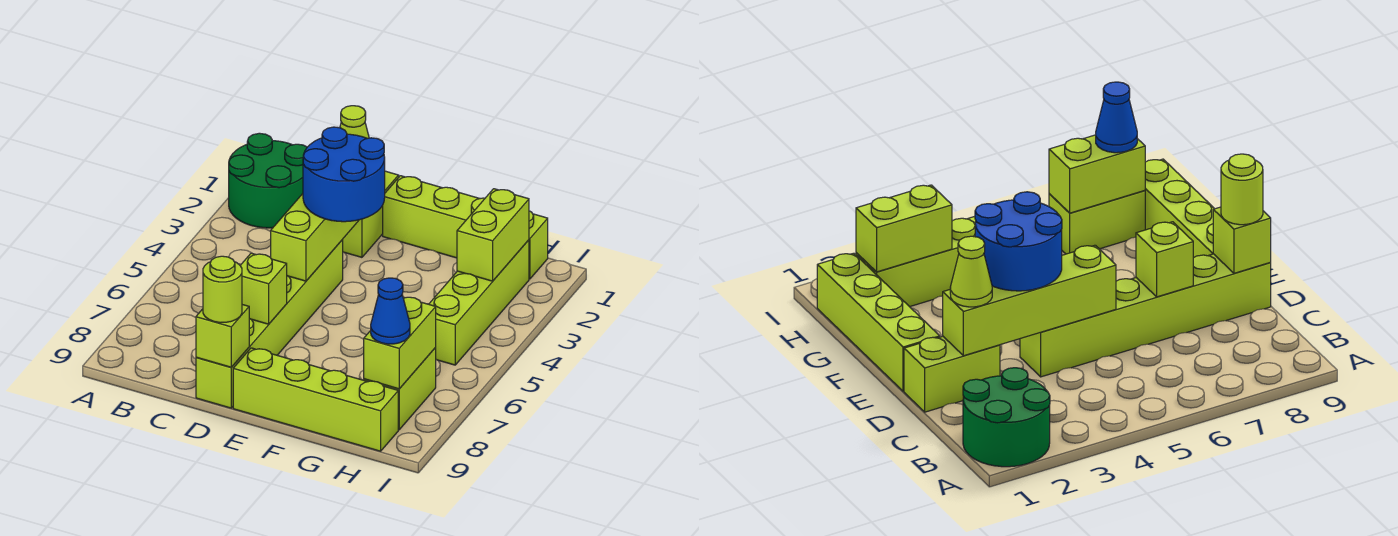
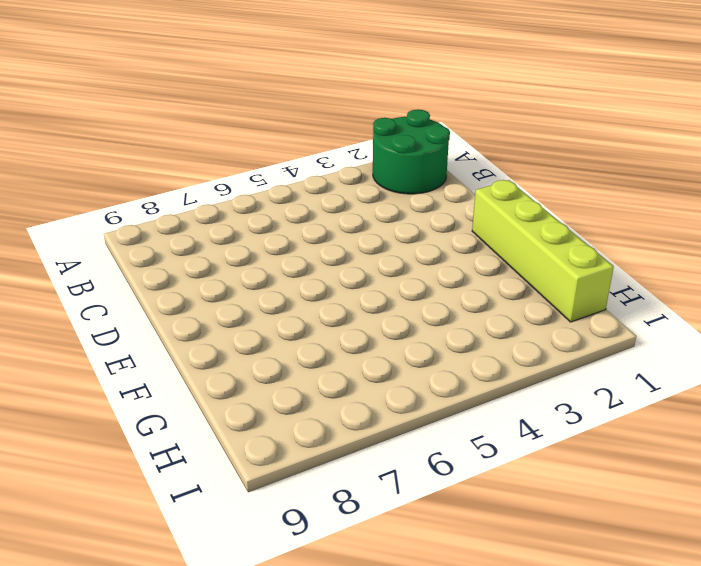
none -> lime 1x2 brick [342,171,399,257]
none -> lime 1x6 brick [196,240,343,408]
none -> lime 1x4 brick [233,348,398,451]

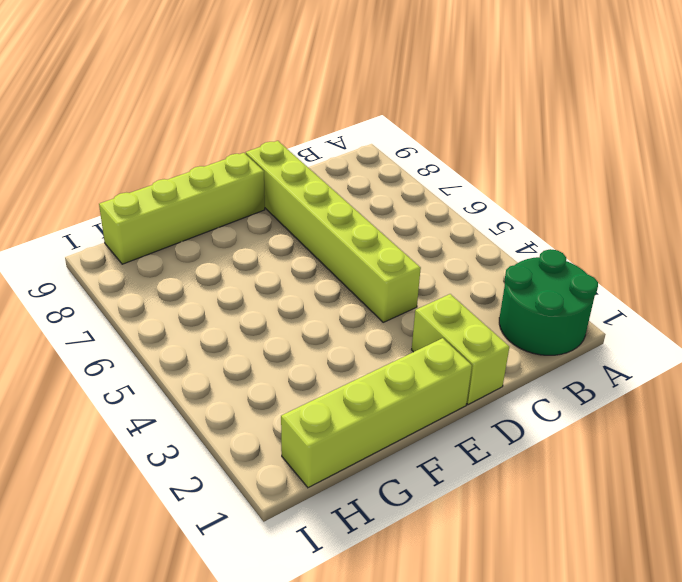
none -> lime 1x4 brick [429,240,529,365]
none -> lime 1x2 brick [364,348,436,430]
none -> lime 1x4 brick [271,194,359,281]

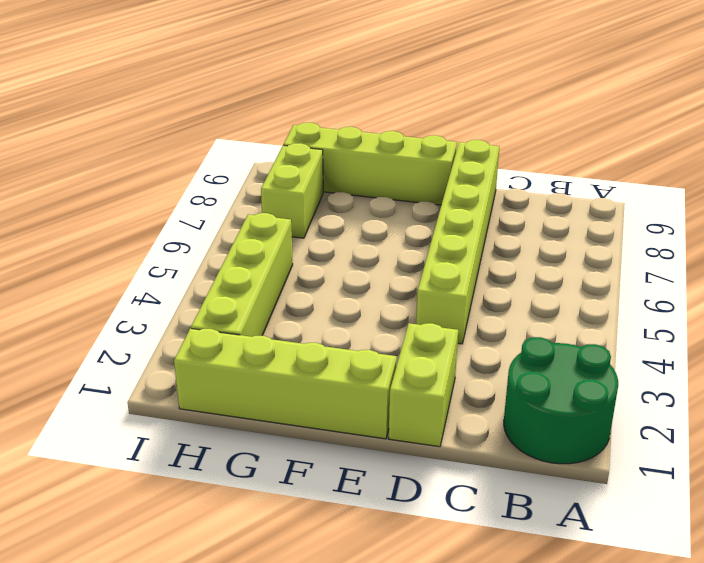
none -> lime 1x4 brick [271,194,359,281]
none -> lime 1x1 brick [240,253,287,324]
none -> lime 1x1 brick [196,305,249,367]

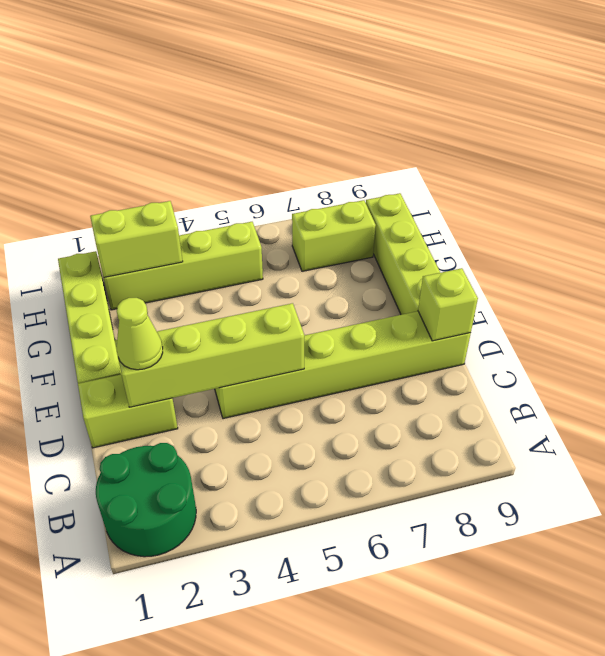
none -> lime 1x1 brick [240,253,287,324]
none -> lime 1x2 brick [364,297,436,389]
none -> blue 2x2 round brick [303,127,385,222]

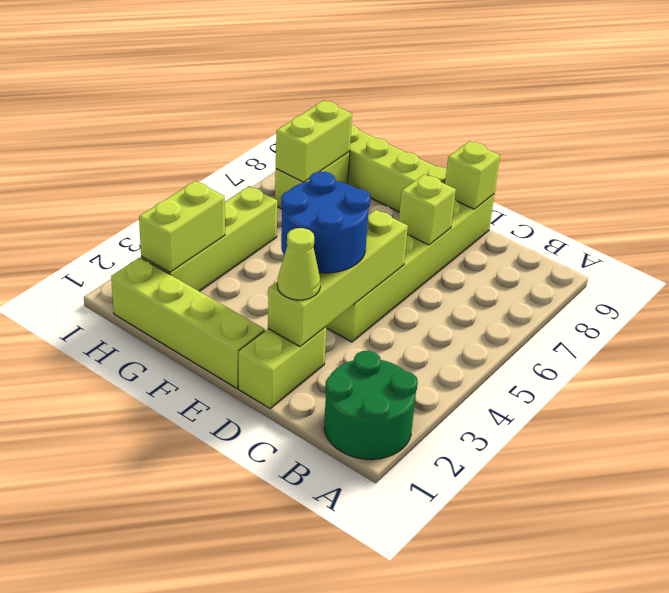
none -> lime 1x1 round brick [203,256,242,323]
none -> blue 1x1 cone [371,278,410,344]

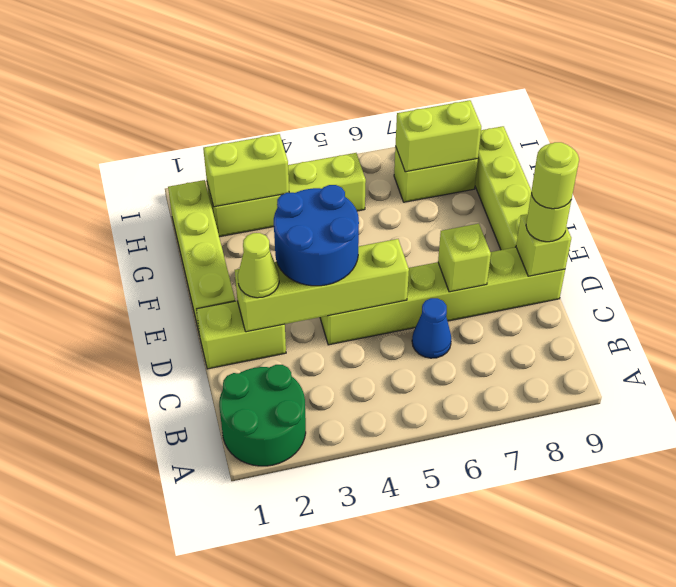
blue 1x1 cone [412,298,451,358] -> blue 1x1 cone moved to [371,278,410,344]
lime 1x1 round brick [531,142,579,209] -> none

